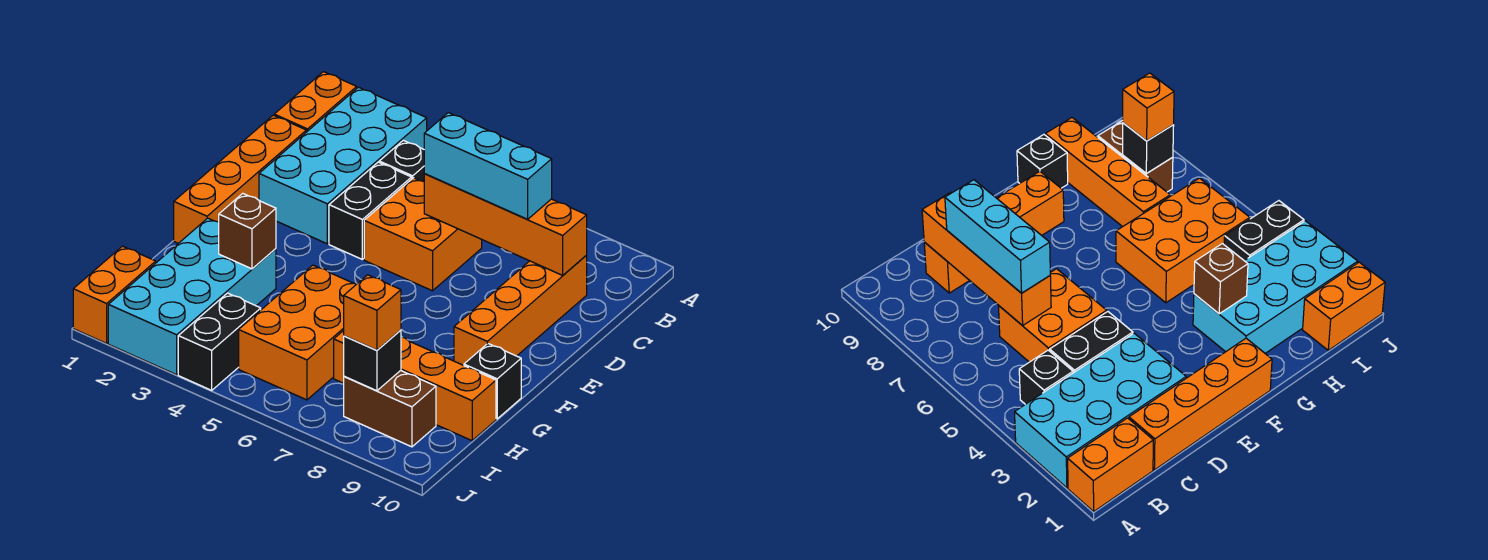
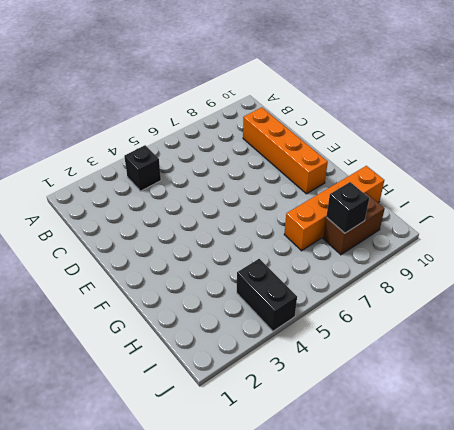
none -> orange 1x2 brick [274,72,357,132]
none -> cyan 2x4 brick [259,87,427,244]
none -> orange 1x4 brick [174,115,306,243]

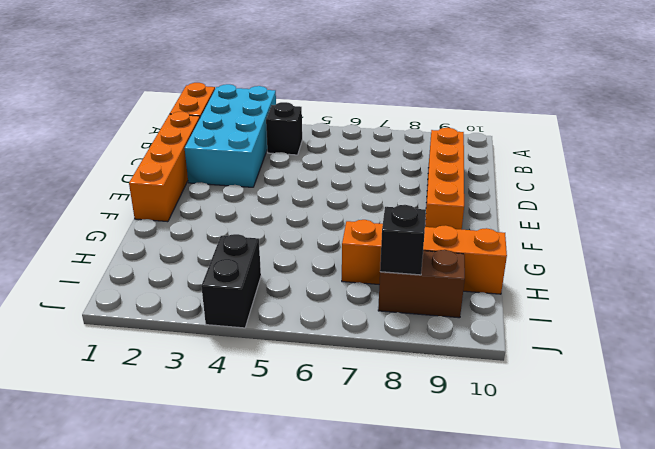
none -> black 1x2 brick [329,162,412,259]
none -> orange 2x2 brick [364,178,482,291]
none -> cyan 2x4 brick [108,218,276,375]

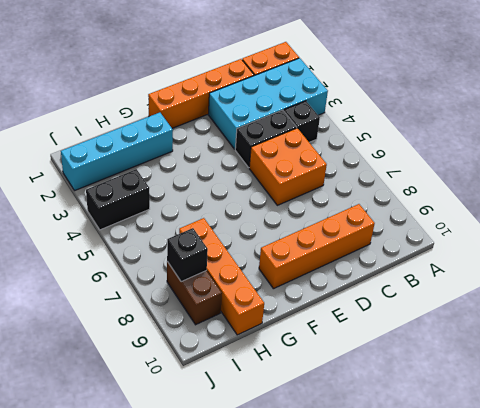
cyan 1x4 brick [61,113,173,190] -> cyan 2x4 brick [108,218,276,375]
none -> orange 2x3 brick [239,265,356,400]
none -> black 1x1 brick [464,344,521,419]
none -> orange 1x2 brick [73,246,156,343]

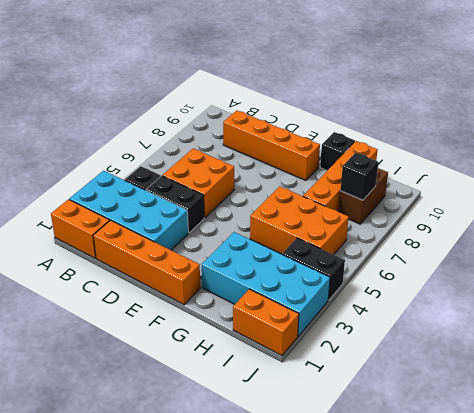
none -> orange 1x4 brick [424,174,587,275]
none -> brown 1x1 brick [219,193,276,269]
none -> cyan 1x3 brick [424,113,552,219]

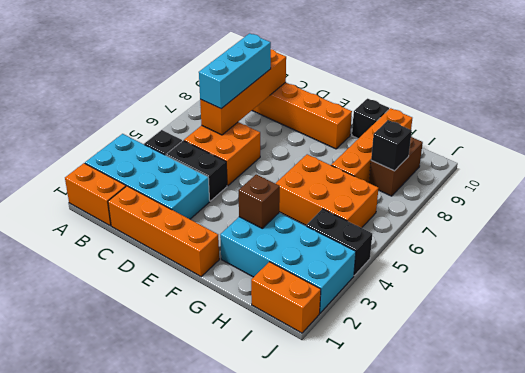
none -> orange 1x1 brick [344,275,401,350]

